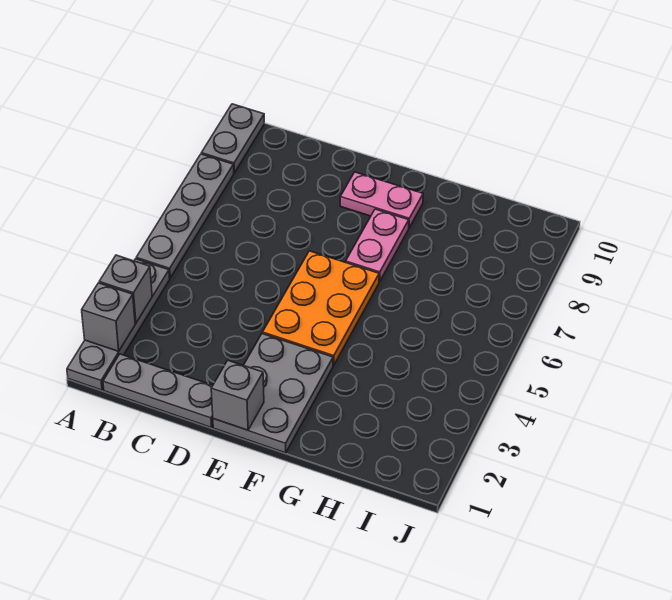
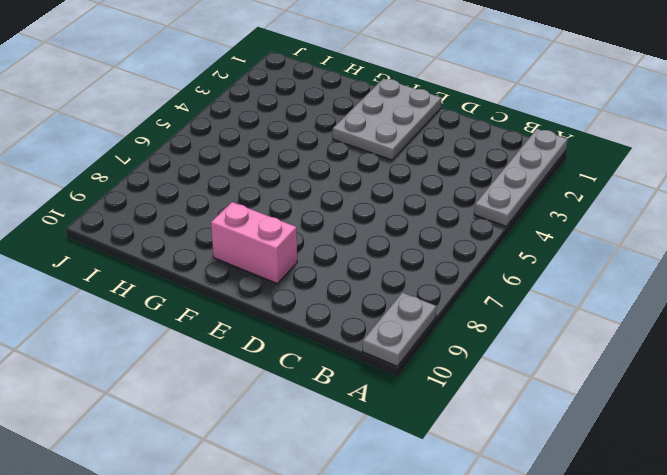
pink 1x2 brick [211,202,297,283] -> pink 1x2 plate [340,172,423,227]
none -> grey 1x4 plate [136,154,234,278]
none -> grey 1x3 plate [103,354,213,428]

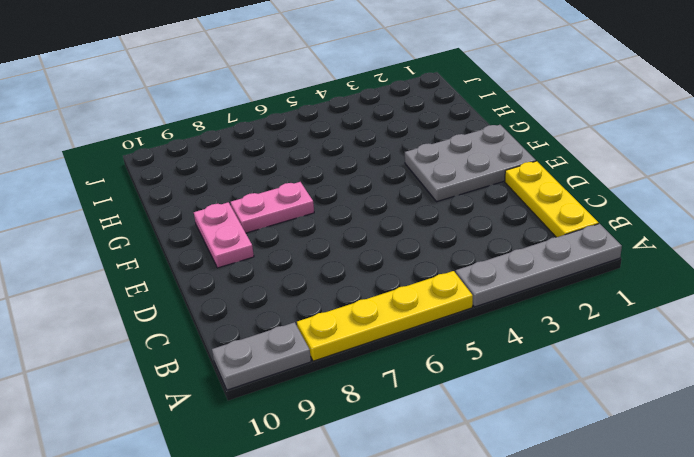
yellow 1x4 plate [297,271,473,361] -> grey 1x4 plate [136,154,234,278]
yellow 1x3 plate [505,161,598,237] -> grey 1x3 plate [103,354,213,428]
none -> orange 2x3 plate [263,251,379,365]
none -> grey 1x1 brick [82,283,135,351]

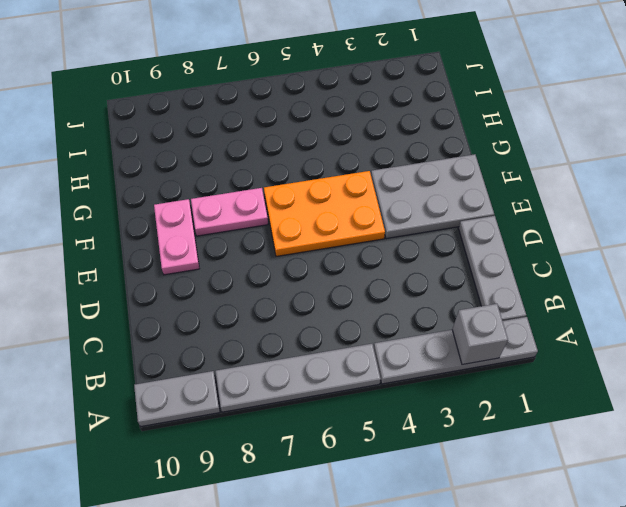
none -> grey 1x1 brick [99,255,152,323]
none -> grey 1x1 brick [211,360,264,430]

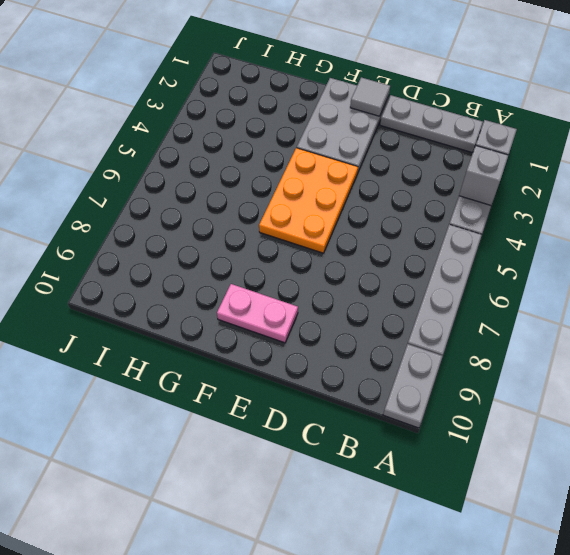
grey 1x1 tile [350,77,390,116] -> grey 1x1 brick [211,360,264,430]
none -> pink 1x2 plate [346,209,409,282]

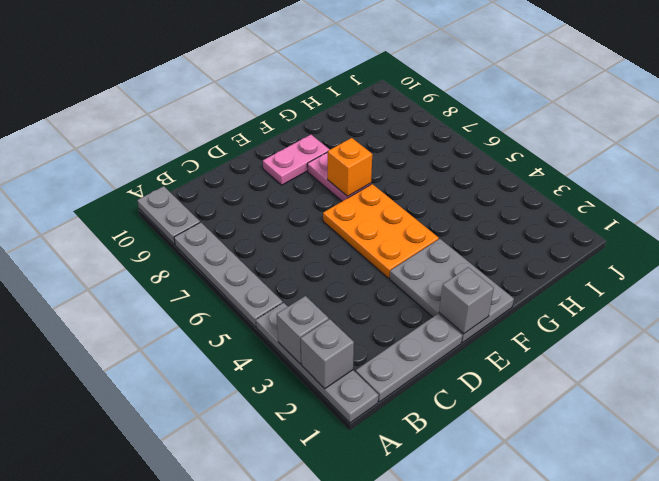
orange 1x1 brick [328,138,372,196] -> none

